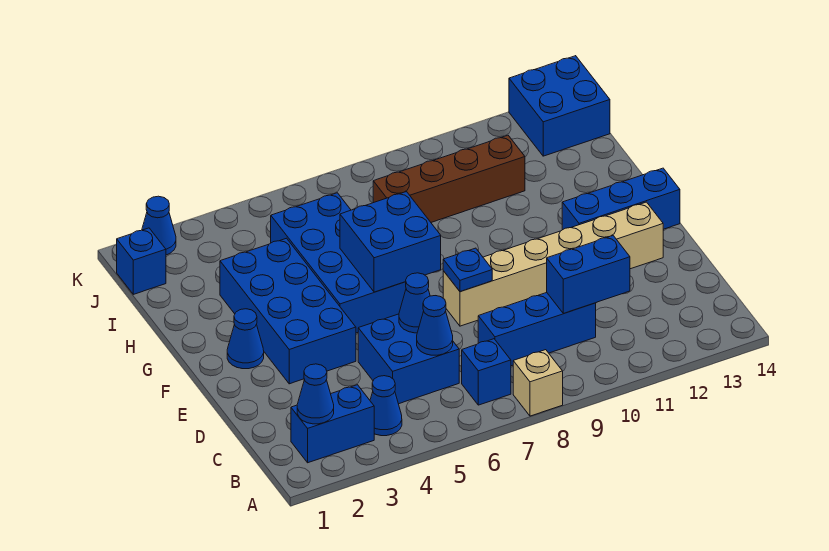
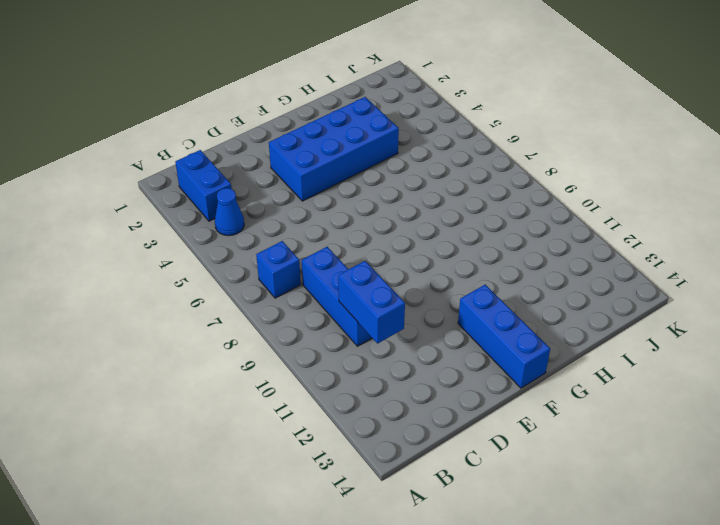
none -> tan 1x1 brick [513,350,563,416]
none -> blue 2x2 brick [358,314,459,404]
none -> tan 1x6 brick [443,202,663,326]

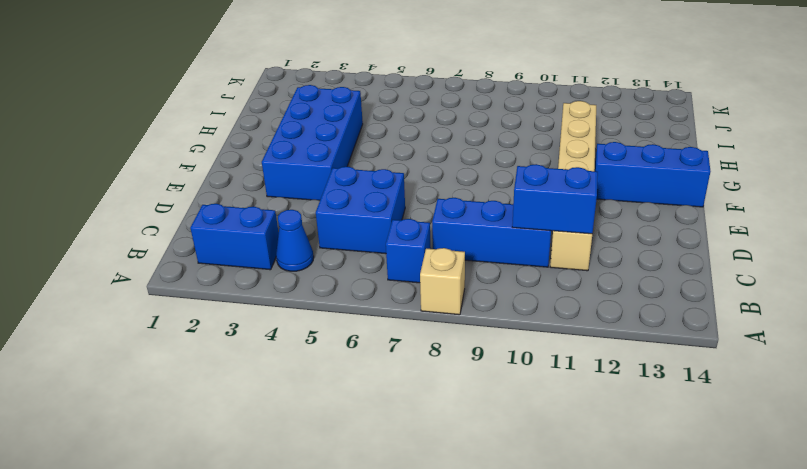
tan 1x6 brick [550,101,596,271] -> tan 1x6 brick turned to [443,202,663,326]
none -> blue 1x1 cone [227,309,264,369]
none -> blue 2x4 brick [271,193,406,333]
none -> brown 1x4 brick [373,135,525,222]

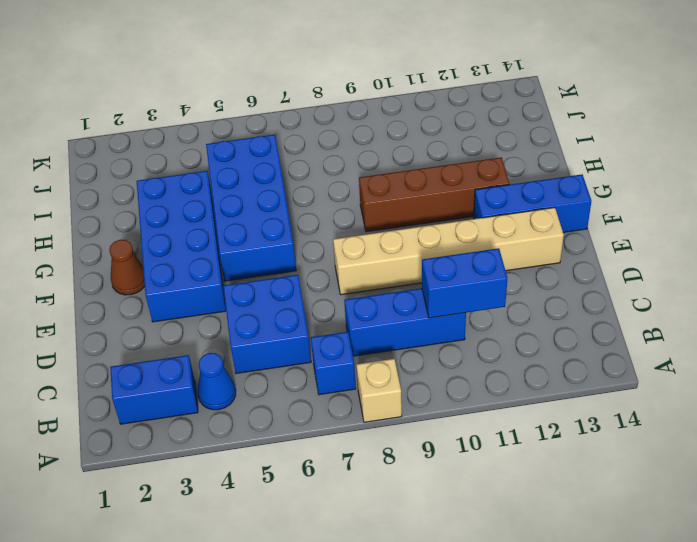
brown 1x1 cone [109,240,145,295] -> blue 1x1 cone [227,309,264,369]
brown 1x4 brick [359,157,509,232] -> brown 1x4 brick moved to [373,135,525,222]
none -> blue 1x1 brick [116,228,166,294]
none -> blue 2x2 brick [509,56,610,156]
none -> blue 1x1 cone [142,196,176,255]

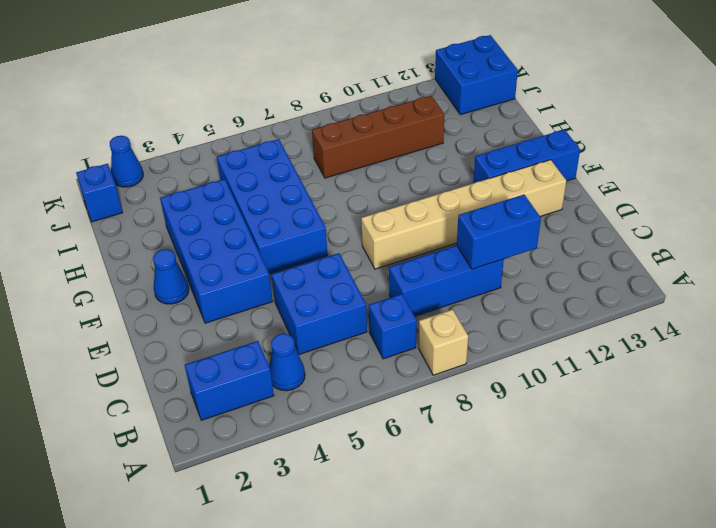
none -> blue 1x1 cone [297,364,334,424]
none -> blue 1x1 cone [417,296,453,355]
none -> blue 1x1 cone [399,273,430,333]

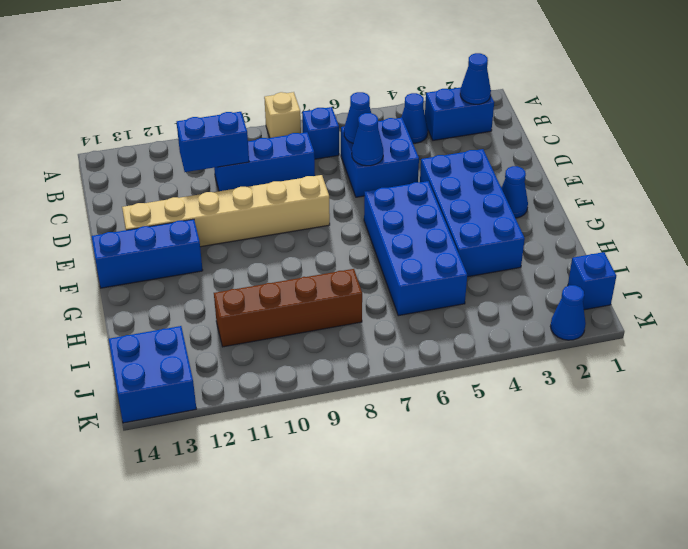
none -> blue 1x1 plate [443,248,492,291]
none -> blue 2x2 brick [340,192,441,292]

